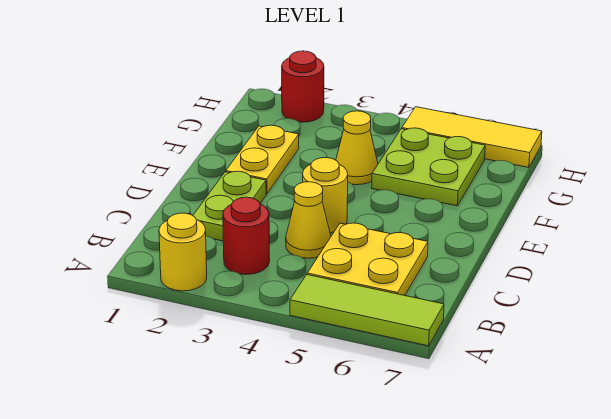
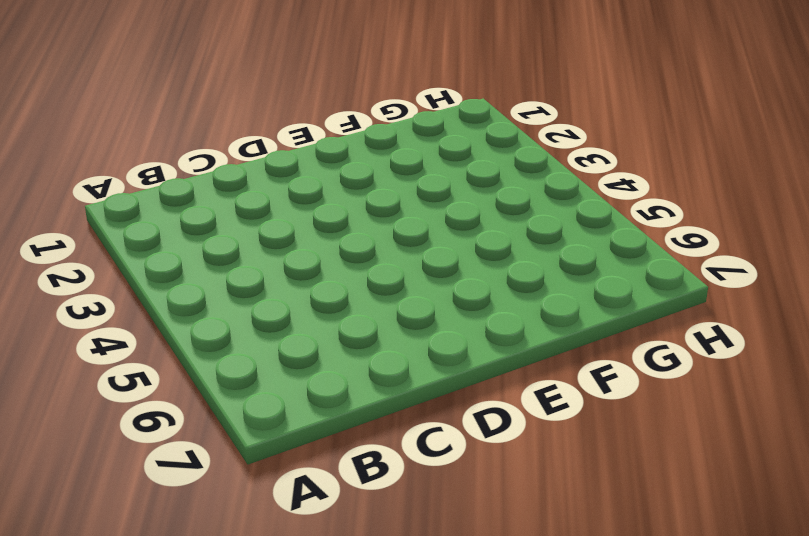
none -> yellow 1x1 round brick [159,213,207,291]
none -> lime 1x3 tile [290,275,444,346]
none -> red 1x1 round brick [223,197,270,275]

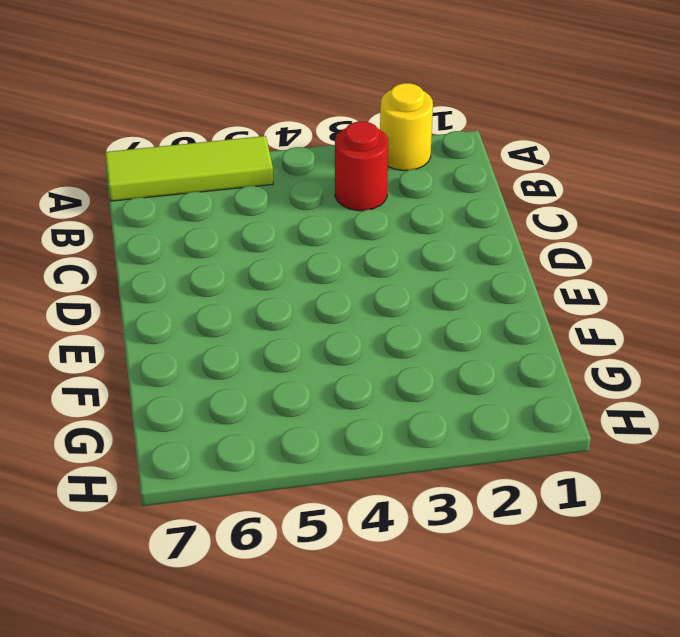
none -> yellow 2x2 plate [307,223,428,295]
none -> lime 1x2 plate [193,171,266,241]
none -> yellow 1x1 cone [286,182,331,258]

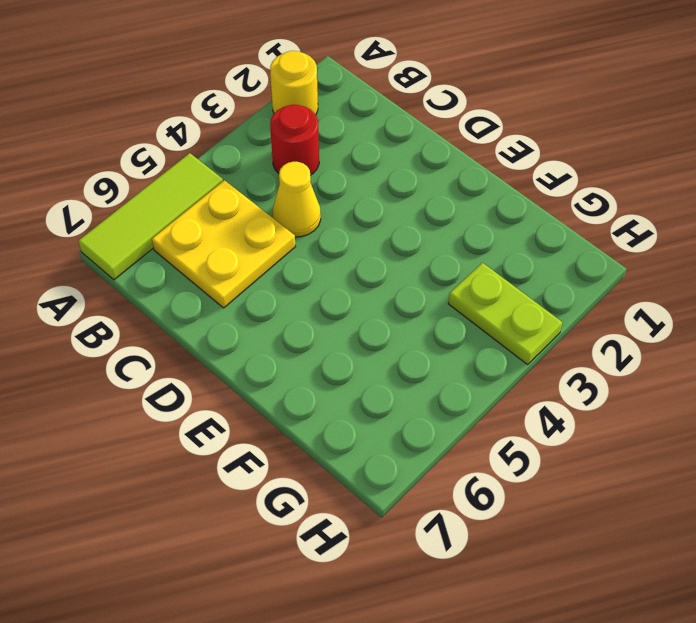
lime 1x2 plate [448,263,562,365] -> lime 1x2 plate moved to [193,171,266,241]
none -> yellow 1x1 round brick [303,158,348,233]
none -> yellow 1x2 plate [226,125,299,194]
none -> yellow 1x1 cone [336,111,378,185]

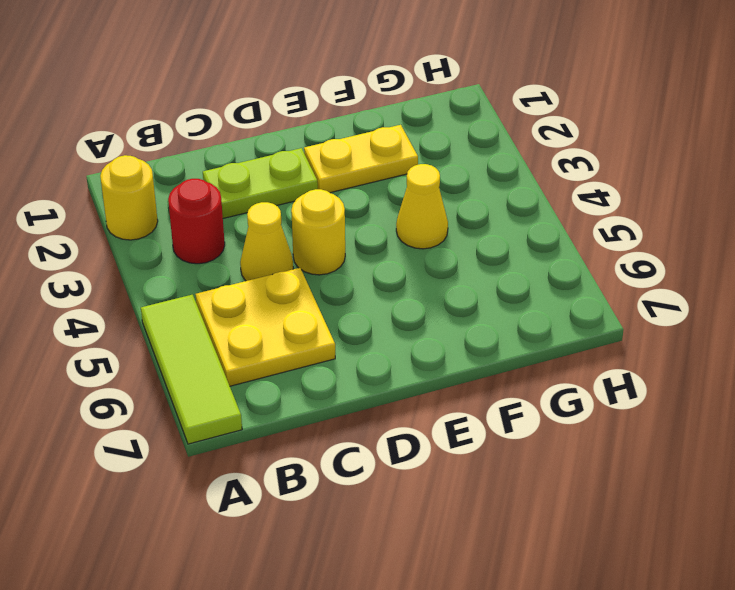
none -> lime 2x2 plate [372,128,485,206]
none -> red 1x1 round brick [282,51,324,122]
none -> yellow 1x3 tile [402,107,542,167]

